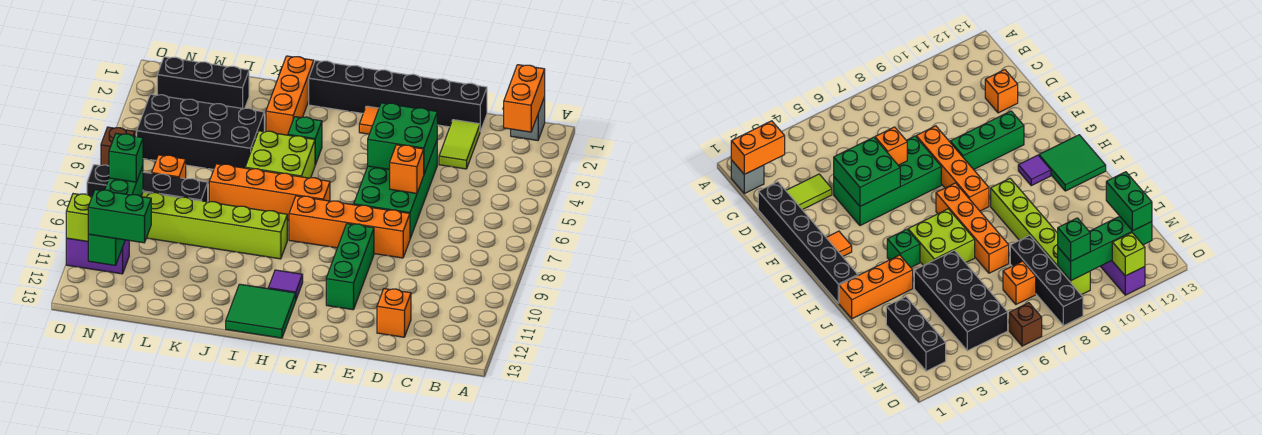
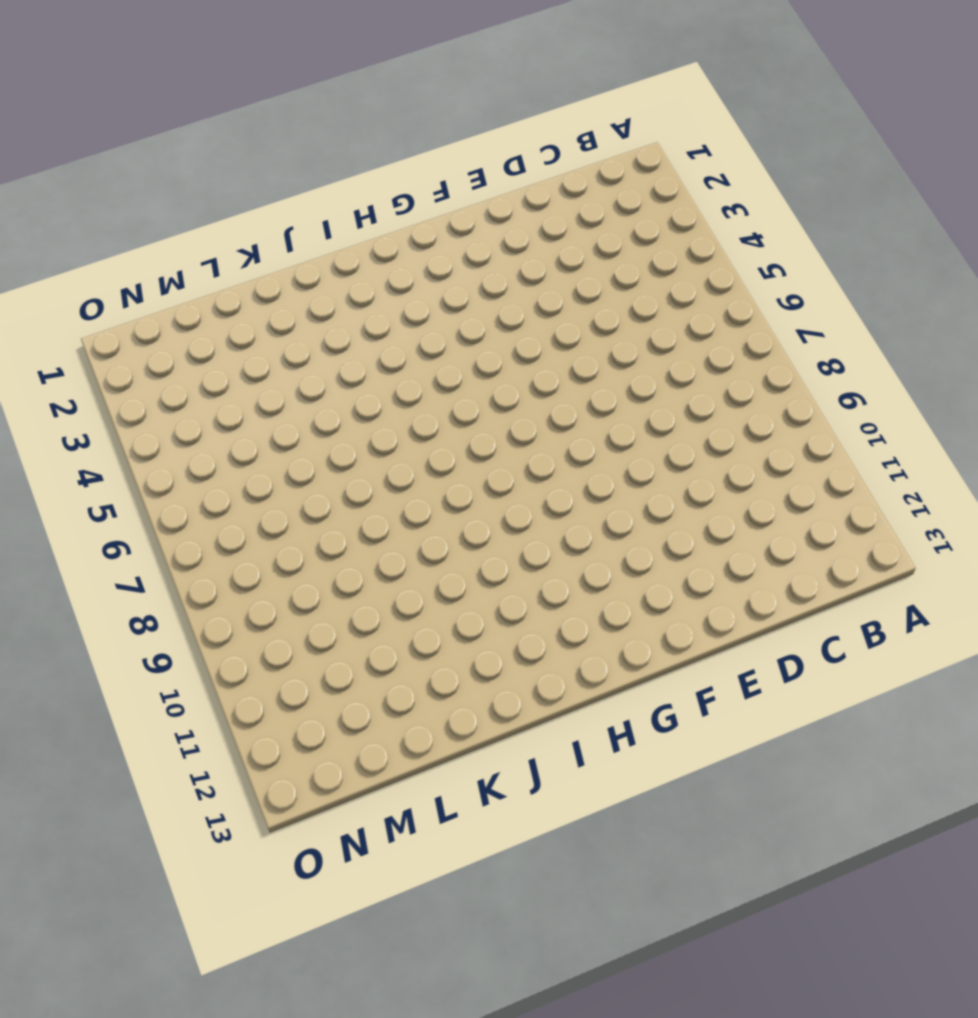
none -> grey 1x1 brick [511,97,545,141]
none -> black 1x6 brick [309,60,487,131]
none -> lime 1x2 tile [439,120,480,169]

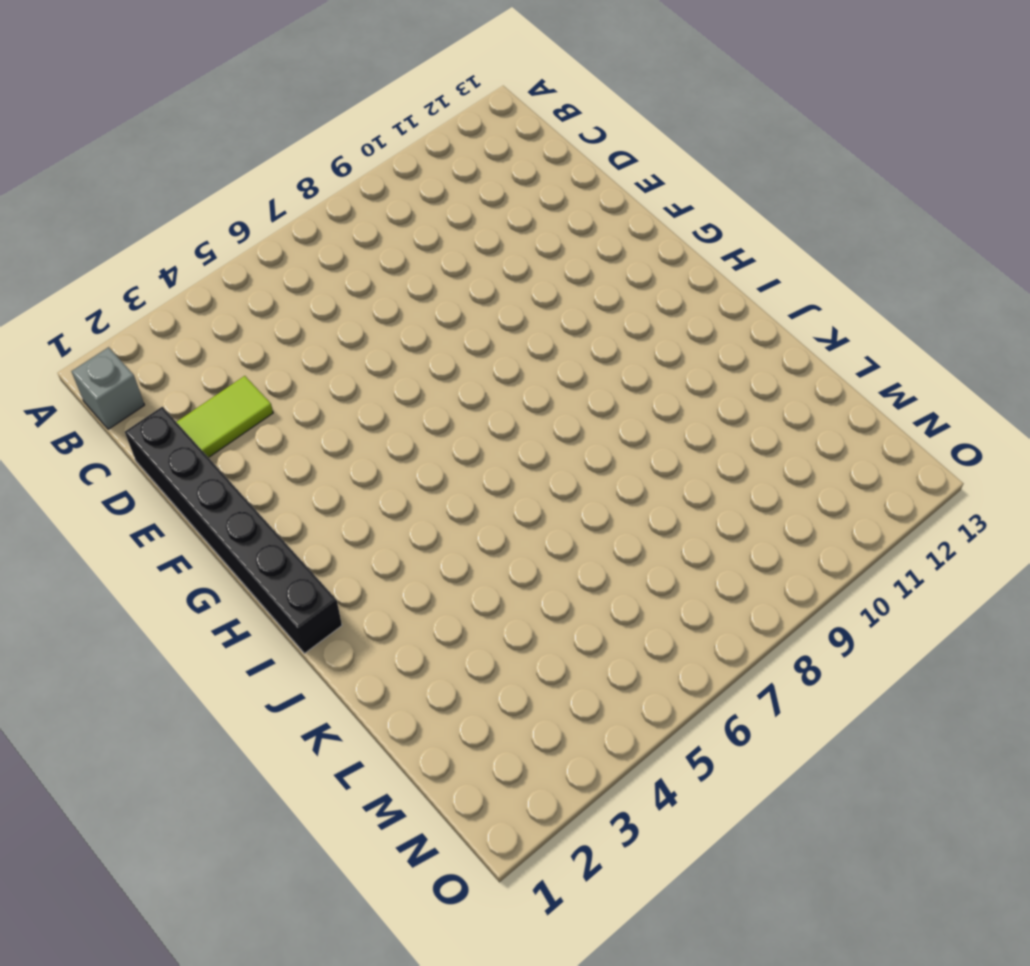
none -> orange 1x1 brick [377,289,411,337]
none -> green 2x4 brick [354,141,437,239]
none -> orange 1x4 brick [289,196,410,258]

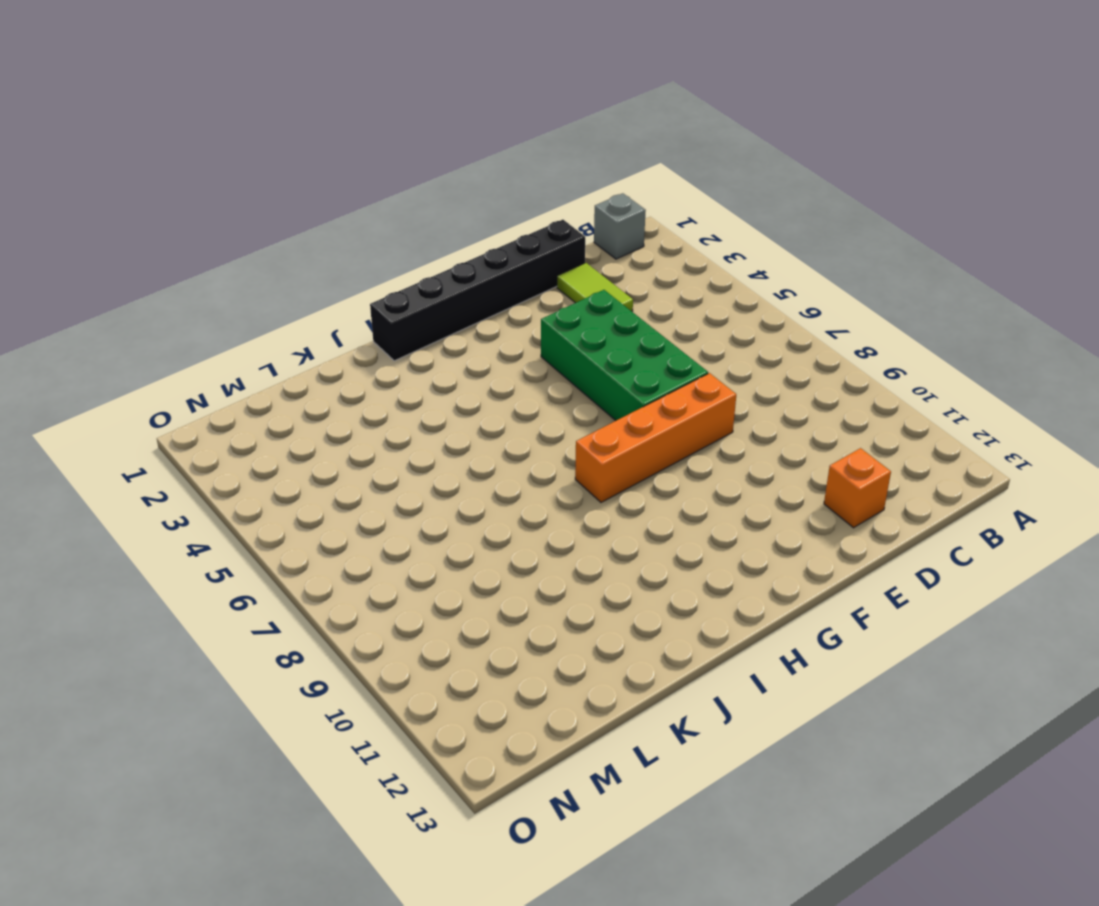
none -> green 1x3 brick [326,224,374,310]
none -> orange 1x1 tile [359,106,379,134]
none -> orange 1x4 brick [209,164,330,221]

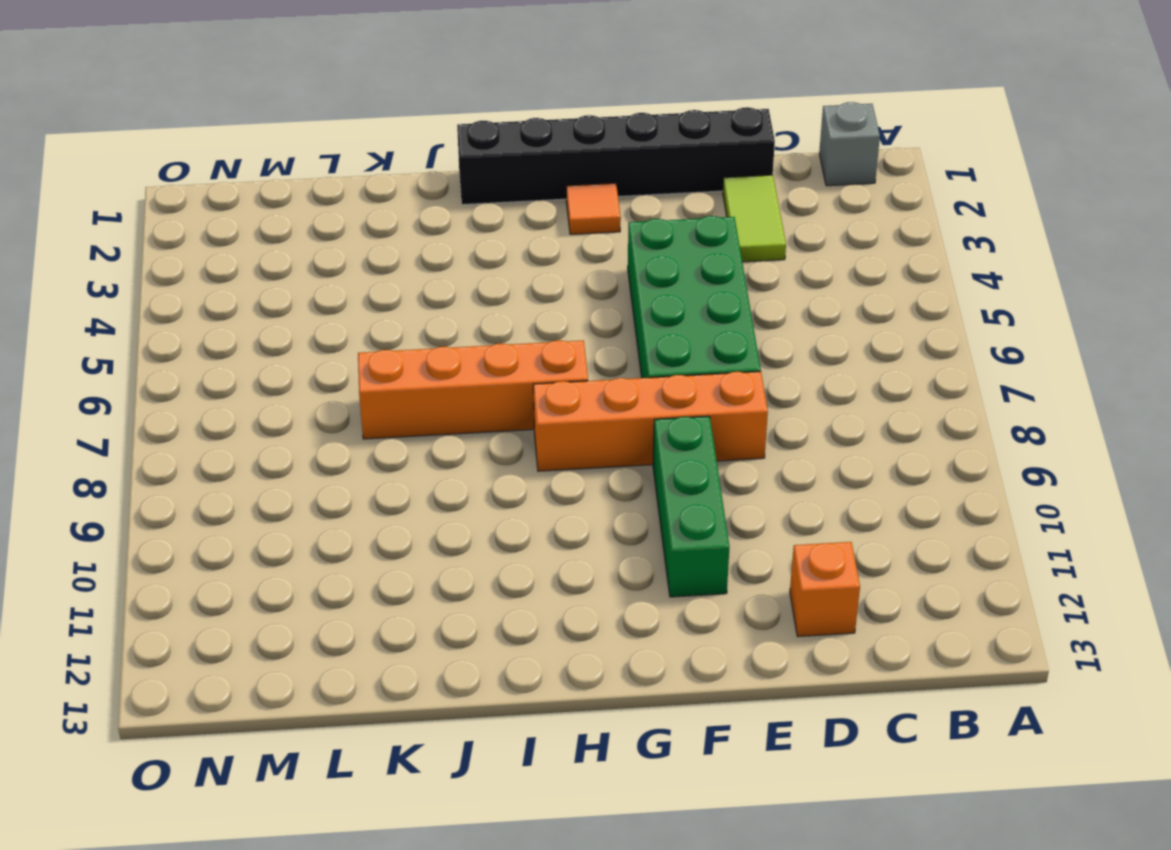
none -> purple 1x1 tile [268,270,303,299]
none -> green 2x2 tile [226,284,296,338]
none -> green 1x1 brick [288,117,322,165]

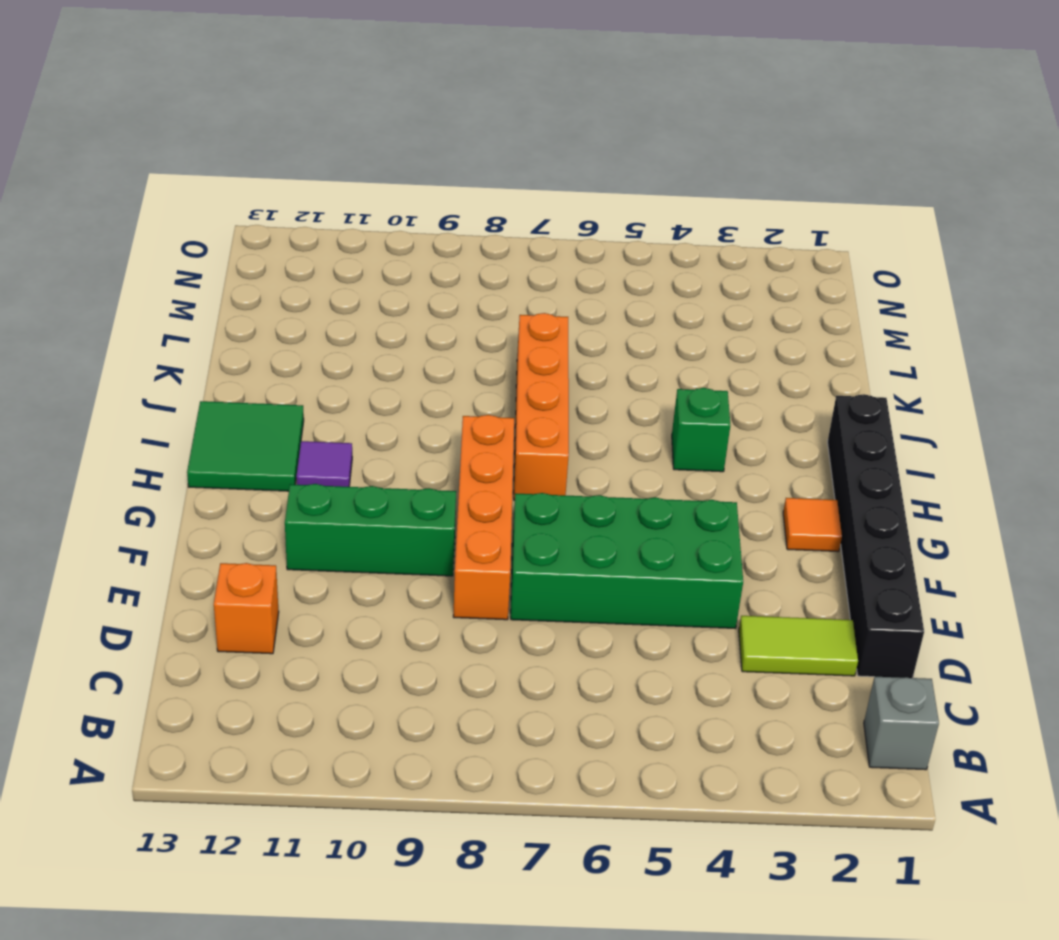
none -> lime 2x2 brick [245,131,315,178]
none -> lime 1x6 brick [141,192,287,259]
none -> orange 1x3 brick [266,56,314,135]

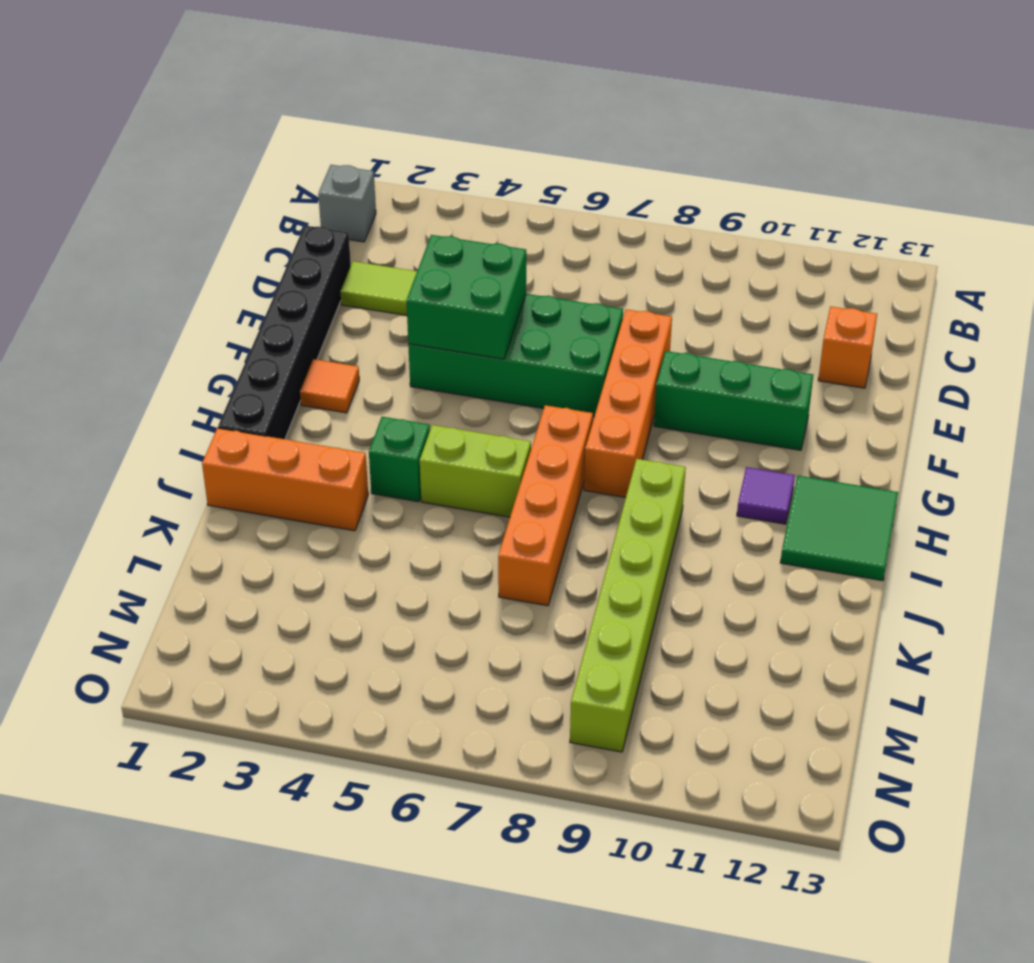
lime 1x2 brick [420,425,531,517] -> lime 2x2 brick [245,131,315,178]
none -> black 2x4 brick [137,94,264,169]
none -> black 1x3 brick [157,57,249,109]
none -> black 1x4 brick [87,165,208,202]

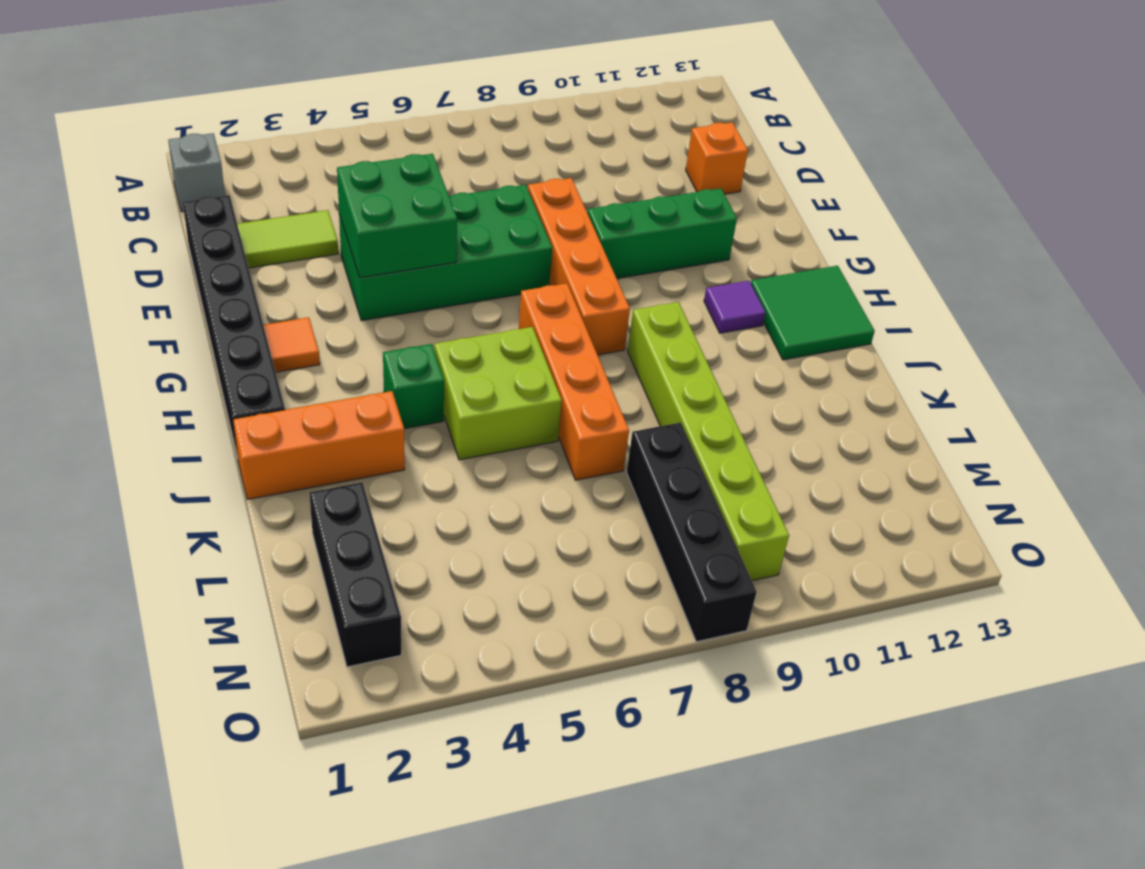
none -> black 2x4 brick [137,94,264,169]
none -> orange 1x1 brick [152,155,186,179]
none -> purple 1x2 brick [66,238,129,274]

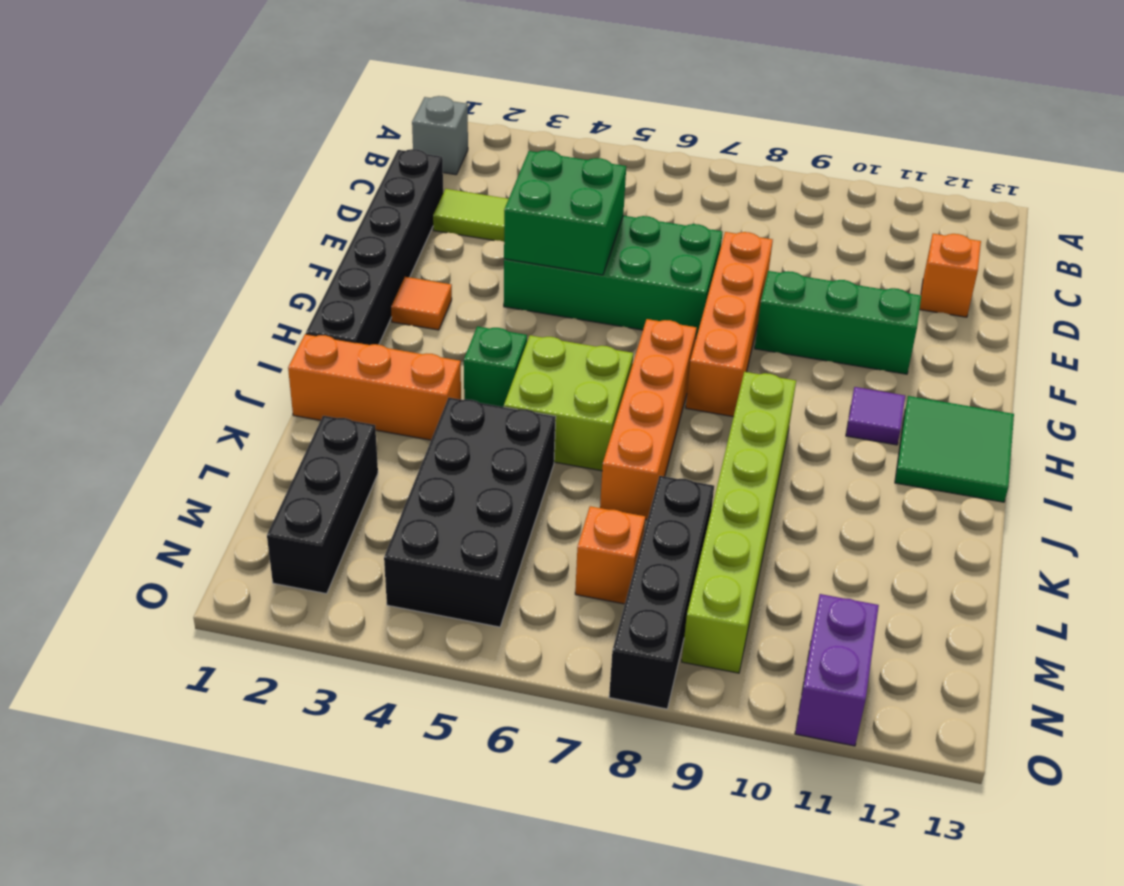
none -> brown 1x1 brick [101,127,135,166]
none -> orange 1x2 brick [504,65,545,132]
none -> orange 1x1 brick [390,145,424,194]

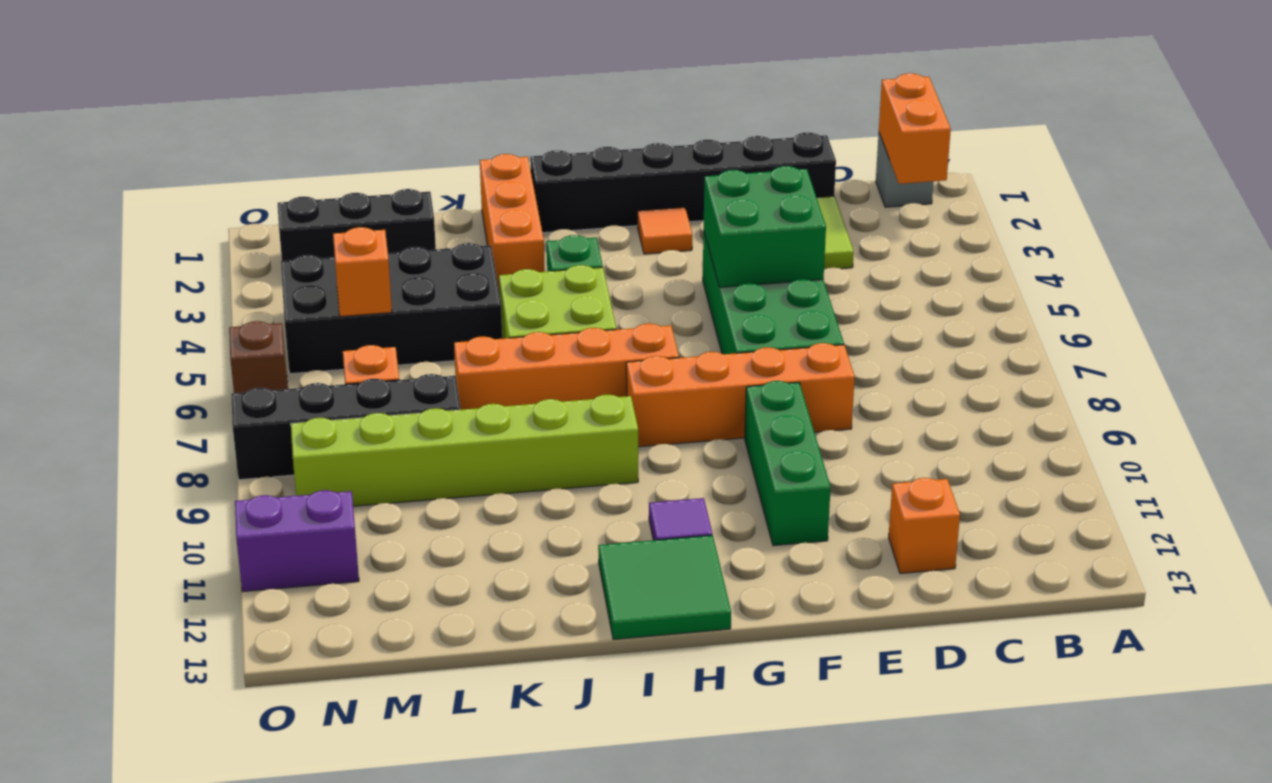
orange 1x1 brick [333,227,392,317] -> orange 1x1 brick moved to [390,145,424,194]
none -> green 1x4 brick [88,166,143,265]
none -> lime 1x1 brick [66,194,92,241]
none -> green 1x2 brick [88,190,151,243]

